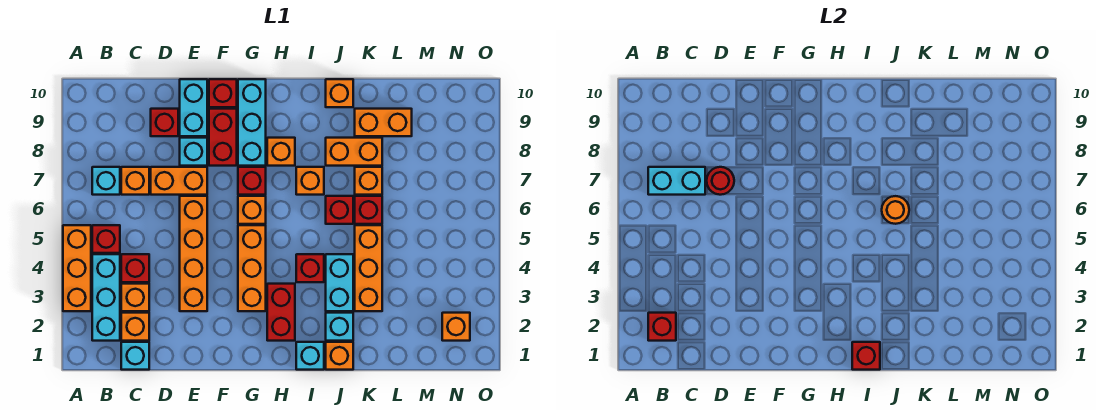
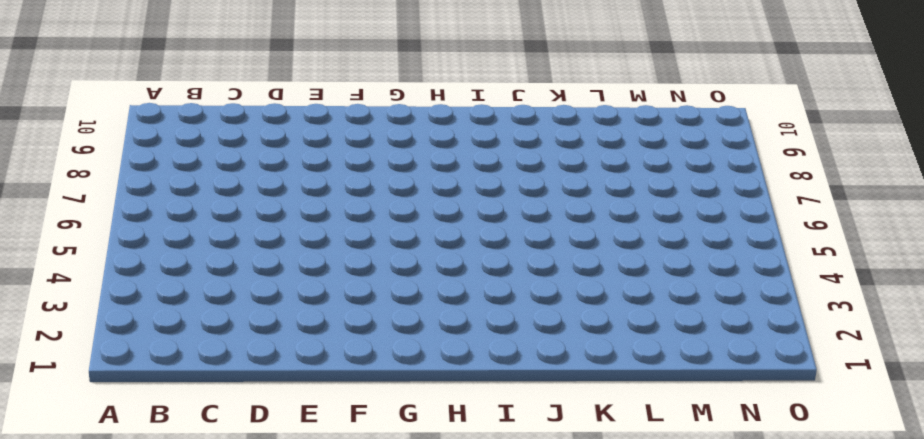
none -> orange 1x3 brick [63,225,91,311]
none -> cyan 1x3 brick [92,254,120,341]
none -> red 1x1 brick [92,225,120,253]
none -> cyan 1x1 brick [92,167,120,195]

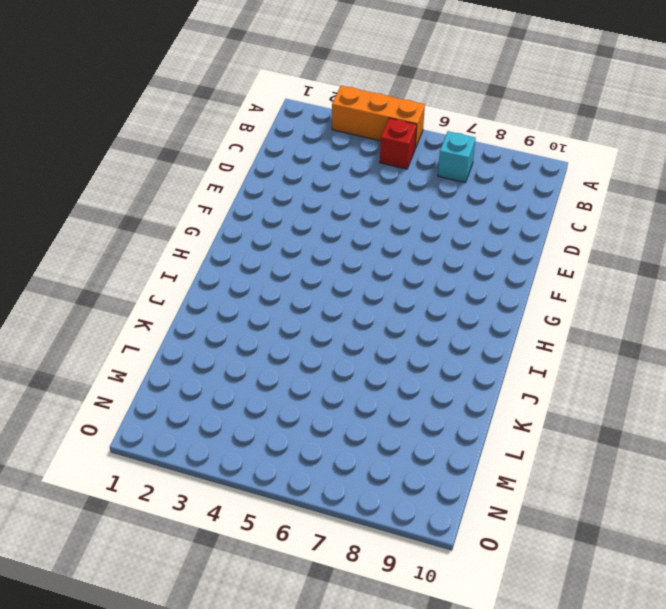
none -> cyan 1x3 brick [92,254,120,341]
none -> cyan 1x1 brick [121,342,149,370]
none -> orange 1x1 brick [121,313,149,341]
none -> orange 1x1 brick [121,284,149,311]

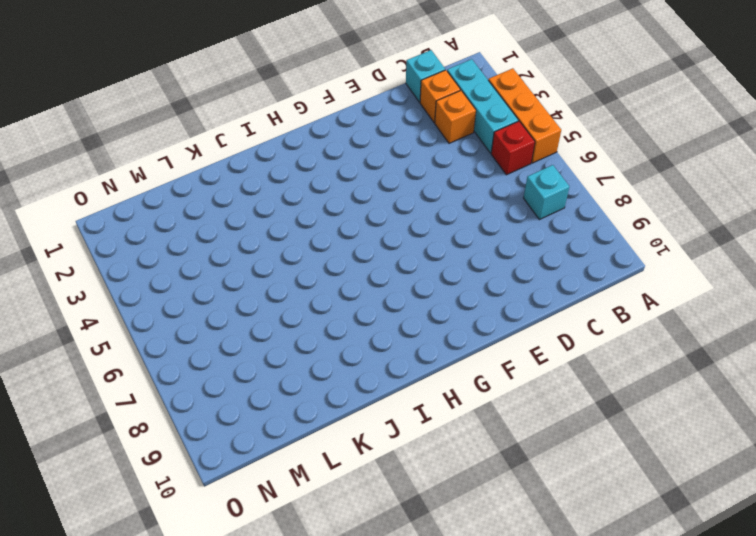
none -> red 1x1 brick [121,254,149,282]
none -> orange 1x1 brick [121,167,149,195]
none -> orange 1x2 brick [151,167,207,195]
none -> red 1x1 brick [151,109,178,136]

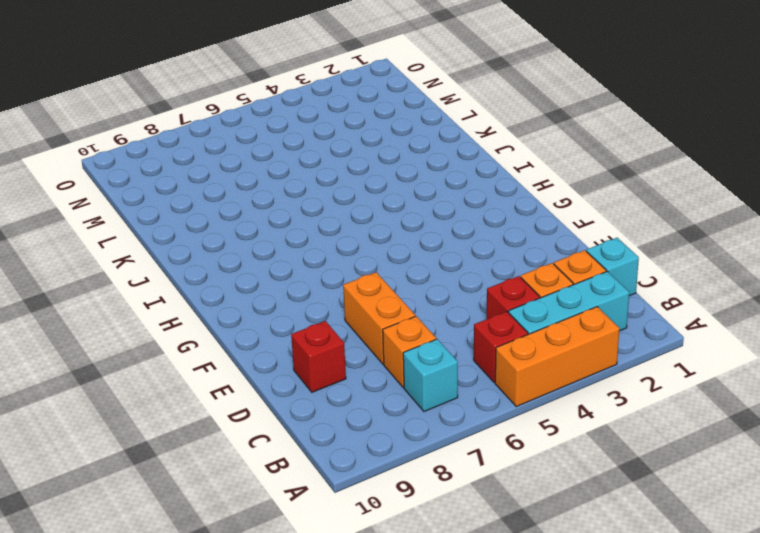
none -> orange 1x4 brick [180,196,207,311]
none -> cyan 1x1 brick [180,138,207,166]
none -> cyan 1x2 brick [180,79,207,136]
none -> red 1x2 brick [209,109,237,166]

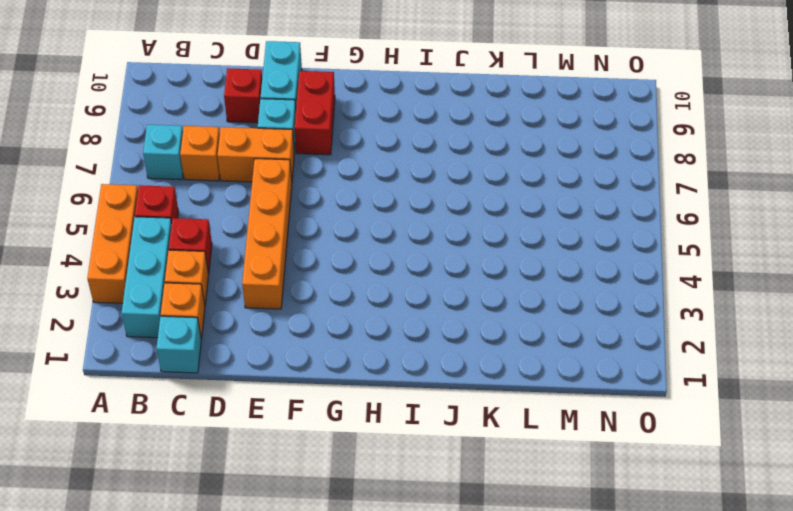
none -> red 1x1 brick [209,79,237,107]
none -> orange 1x3 brick [238,225,266,311]
none -> orange 1x1 brick [238,196,266,224]
none -> red 1x1 brick [238,167,266,195]

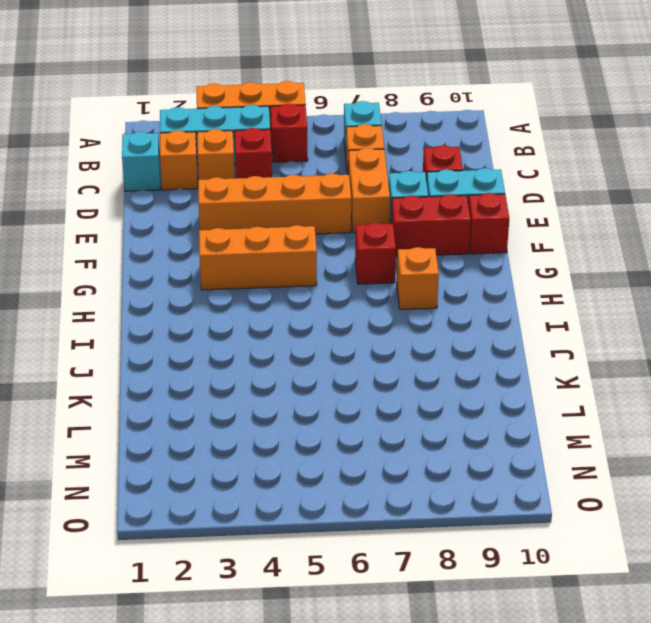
none -> orange 1x1 brick [238,196,266,224]
none -> cyan 1x3 brick [238,79,266,166]
none -> red 1x2 brick [267,284,295,341]
none -> cyan 1x1 brick [296,342,324,370]

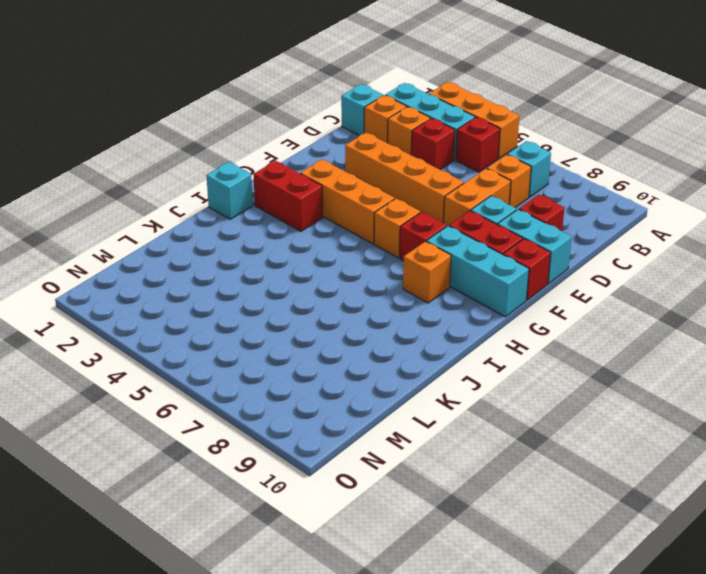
none -> red 1x1 brick [296,254,324,282]
none -> orange 1x1 brick [296,167,324,195]
none -> orange 1x1 brick [326,342,353,370]
none -> cyan 1x1 brick [326,313,353,341]

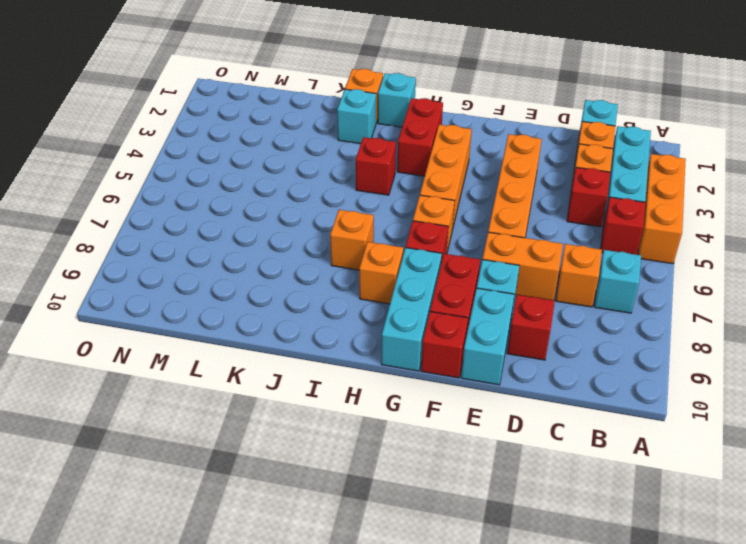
none -> cyan 1x2 brick [326,254,353,311]
none -> red 1x1 brick [326,196,353,224]
none -> orange 1x2 brick [326,138,382,166]
none -> orange 1x1 brick [326,79,353,107]

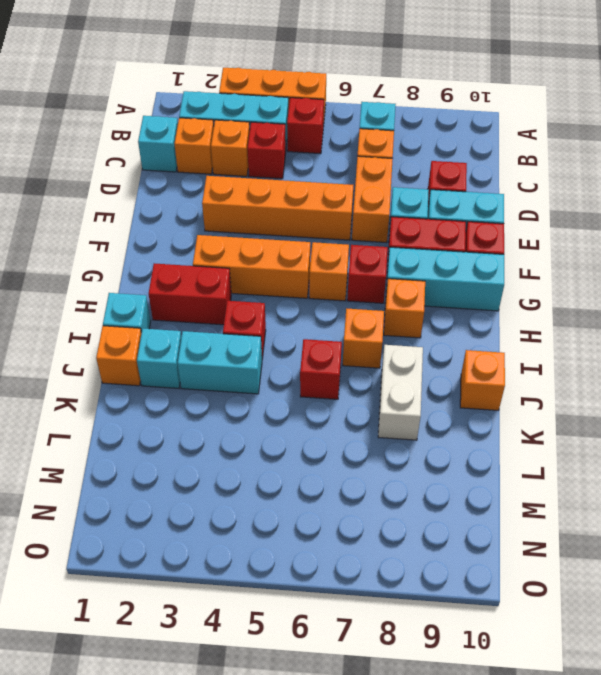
white 1x2 brick [378,345,423,440] -> orange 1x2 brick [326,138,382,166]
none -> orange 1x3 brick [355,225,382,311]
none -> red 1x1 brick [355,196,382,224]
none -> orange 1x1 brick [355,167,382,195]
none -> orange 1x2 brick [355,109,412,136]

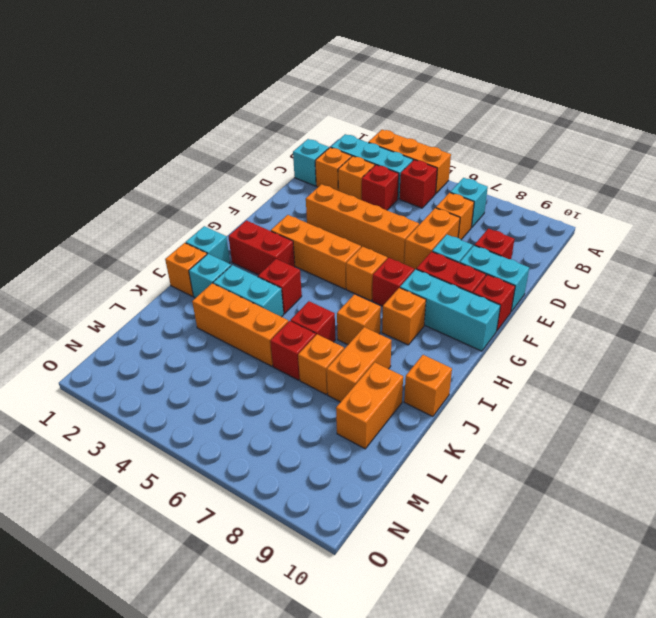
none -> orange 1x1 brick [442,313,470,341]
none -> red 1x1 brick [648,313,676,341]
none -> cyan 1x2 brick [648,167,705,195]
none -> red 1x1 round brick [707,167,734,195]

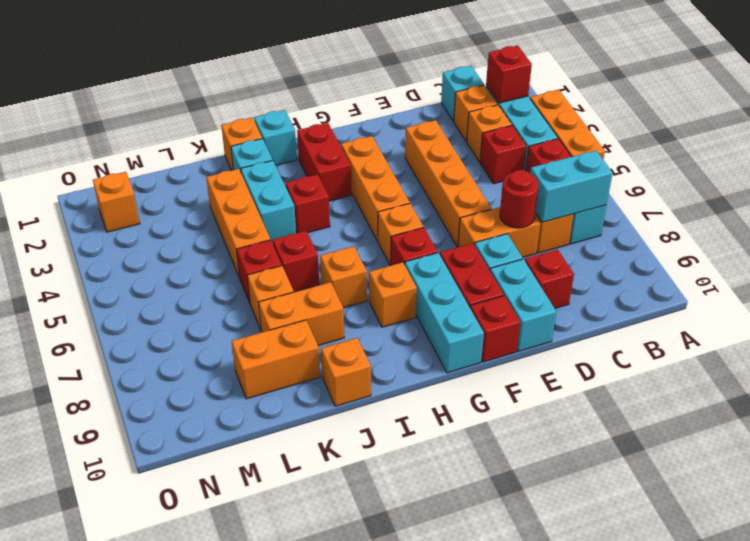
none -> red 1x1 brick [852,342,880,370]
none -> orange 1x1 round brick [882,196,909,224]

